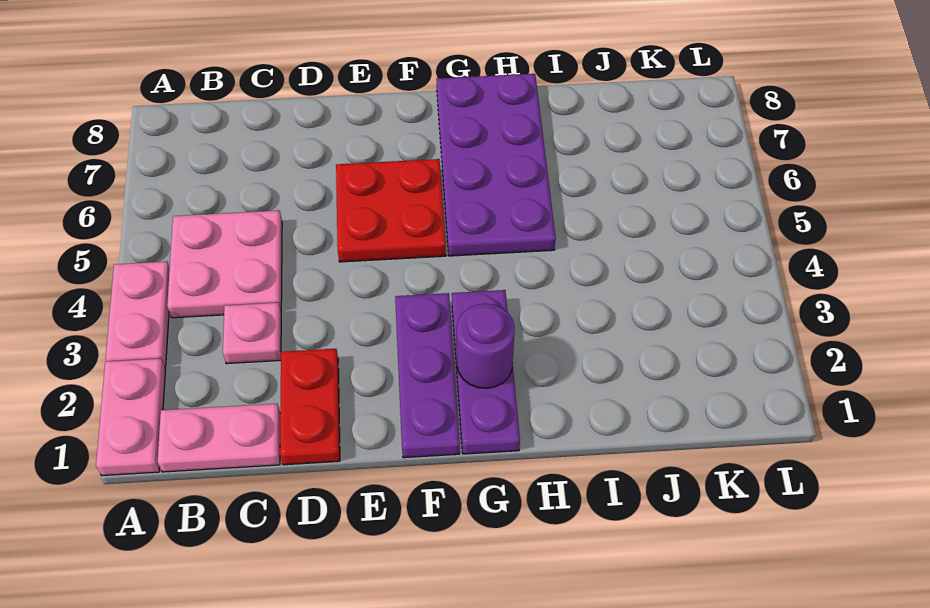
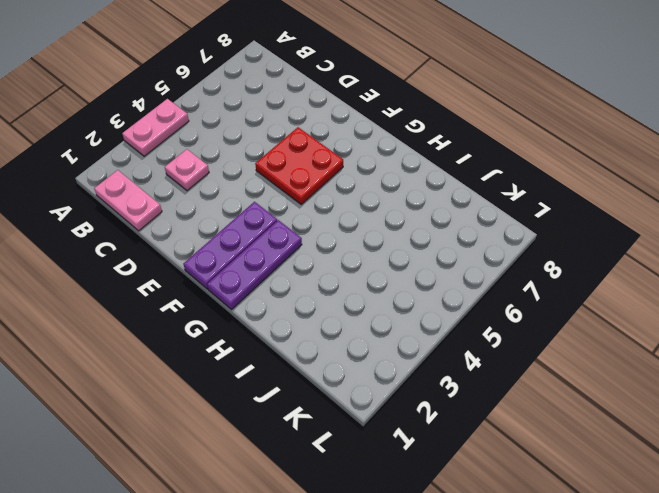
none -> pink 1x2 plate [96,358,166,476]
none -> pink 2x2 plate [167,210,282,318]

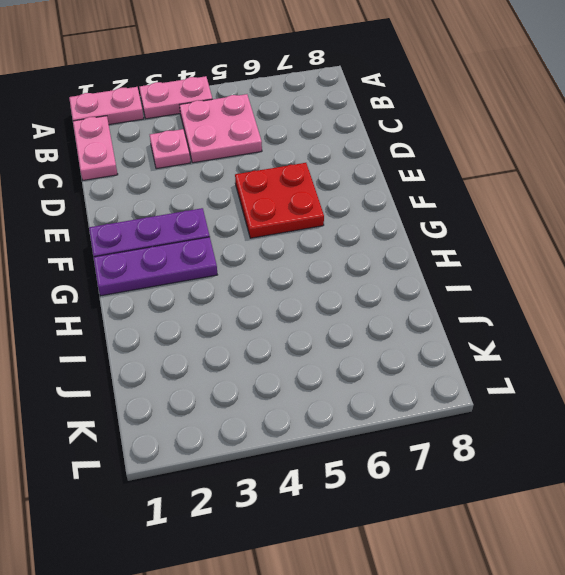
none -> red 1x2 plate [280,349,340,465]
none -> purple 2x4 plate [437,74,556,256]

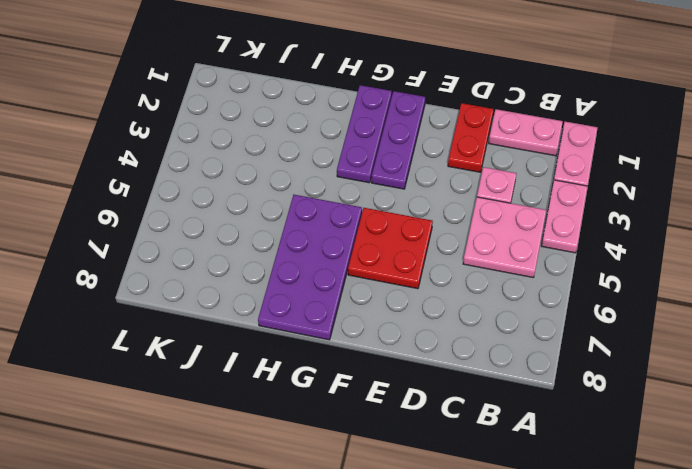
none -> purple 1x1 round brick [457,304,515,388]

